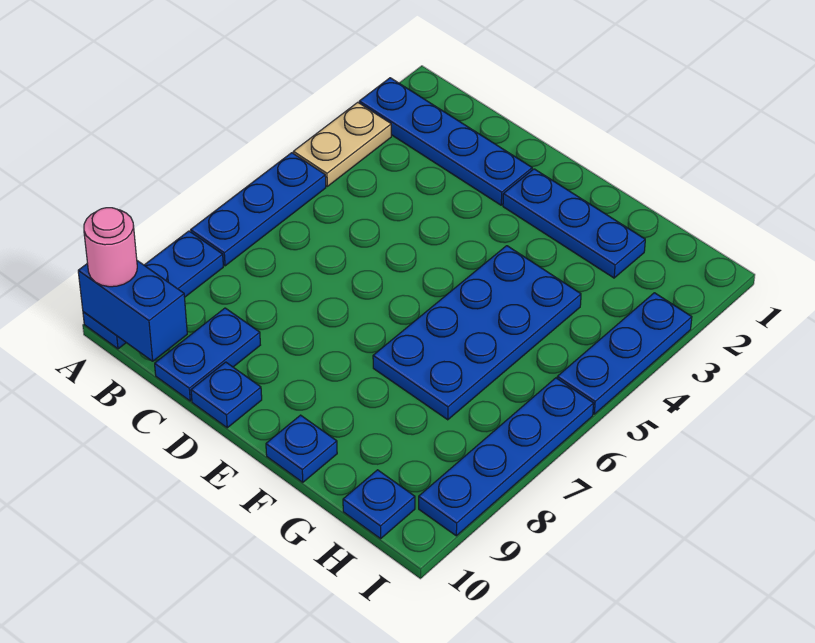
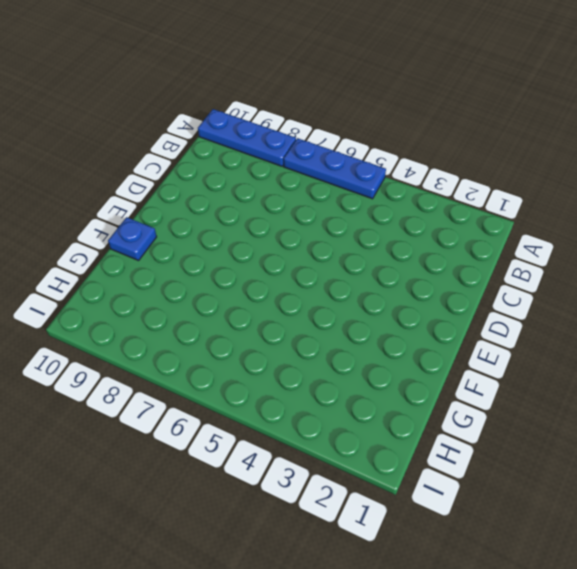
none -> blue 1x4 plate [359,78,532,205]
none -> tan 1x2 plate [293,102,391,186]
none -> blue 1x2 plate [155,308,260,401]

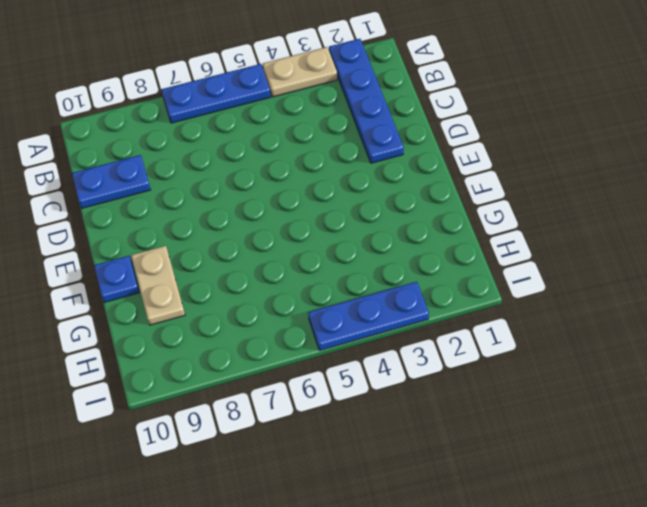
tan 1x2 plate [131,246,185,325] -> none
none -> blue 1x3 plate [83,231,223,349]
none -> blue 1x1 plate [191,362,262,428]
none -> blue 1x3 plate [503,169,645,278]

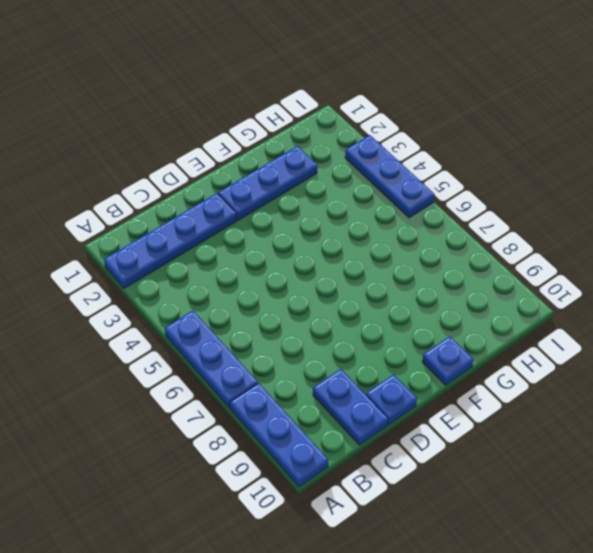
none -> tan 1x2 plate [293,102,391,186]
none -> blue 2x4 plate [373,246,581,420]
none -> blue 1x1 plate [343,470,415,539]

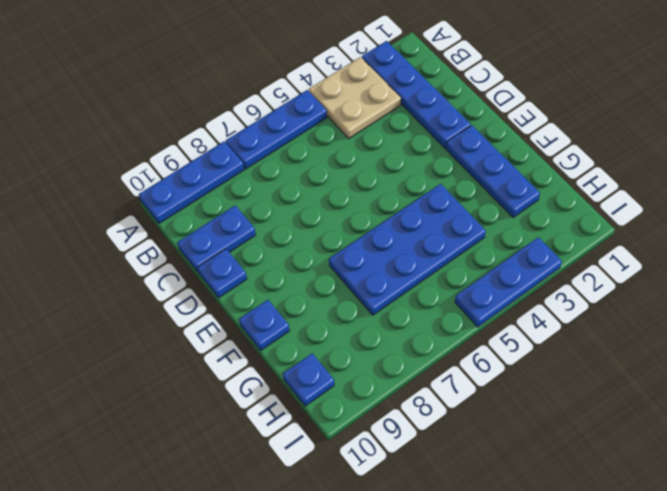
tan 2x2 plate [309,57,401,138] -> tan 1x2 plate [293,102,391,186]
none -> blue 1x4 plate [419,378,594,536]
none -> blue 1x2 brick [78,261,187,361]
none -> pink 1x1 round brick [84,208,137,287]

